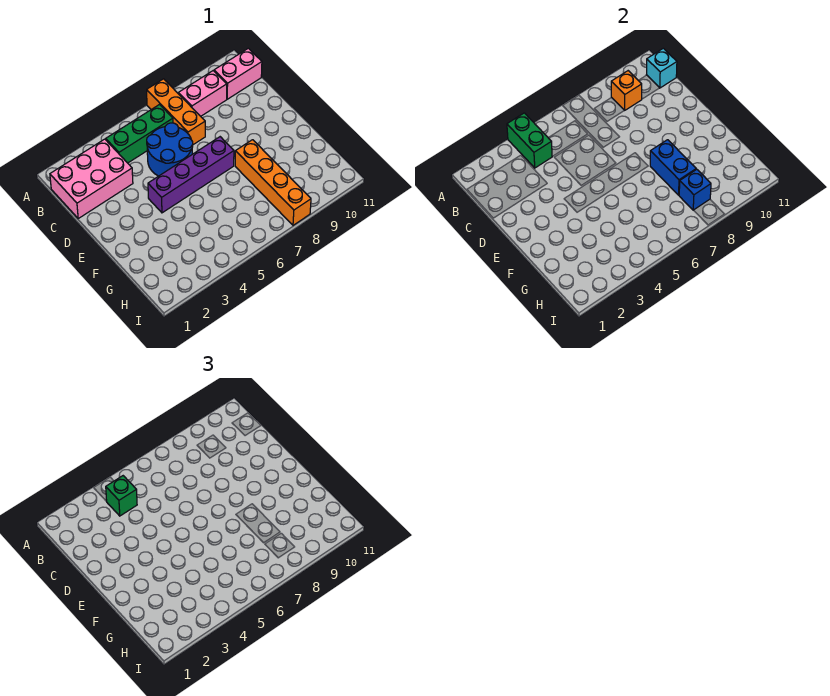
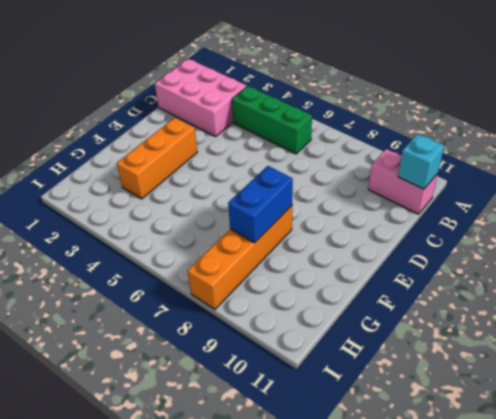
orange 1x3 brick [117,118,197,199] -> orange 1x3 brick moved to [147,79,205,145]
none -> pink 1x2 brick [178,71,227,116]
none -> blue 2x2 round brick [147,123,193,176]
none -> purple 1x4 brick [148,137,234,213]

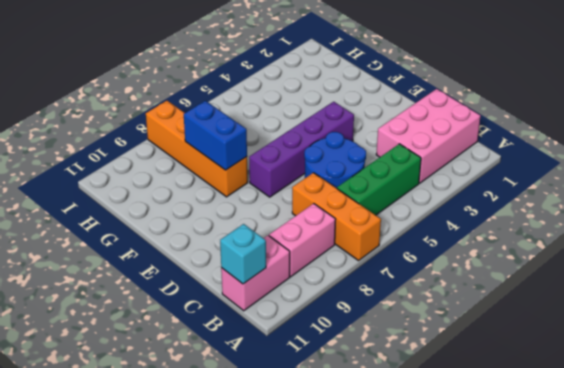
none -> green 1x2 brick [507,113,552,168]
none -> orange 1x1 brick [611,71,642,110]
none -> blue 1x1 brick [679,169,711,210]

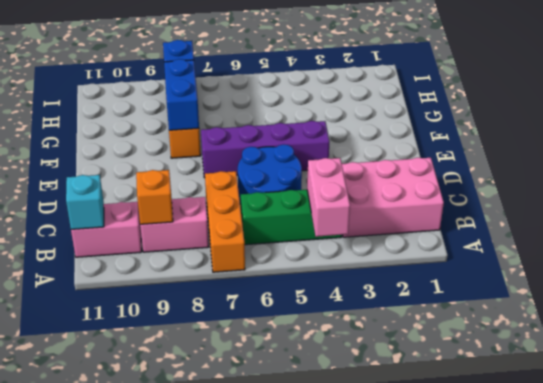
pink 1x2 brick [307,158,350,237] -> green 1x2 brick [507,113,552,168]
none -> green 1x1 brick [106,476,137,516]

